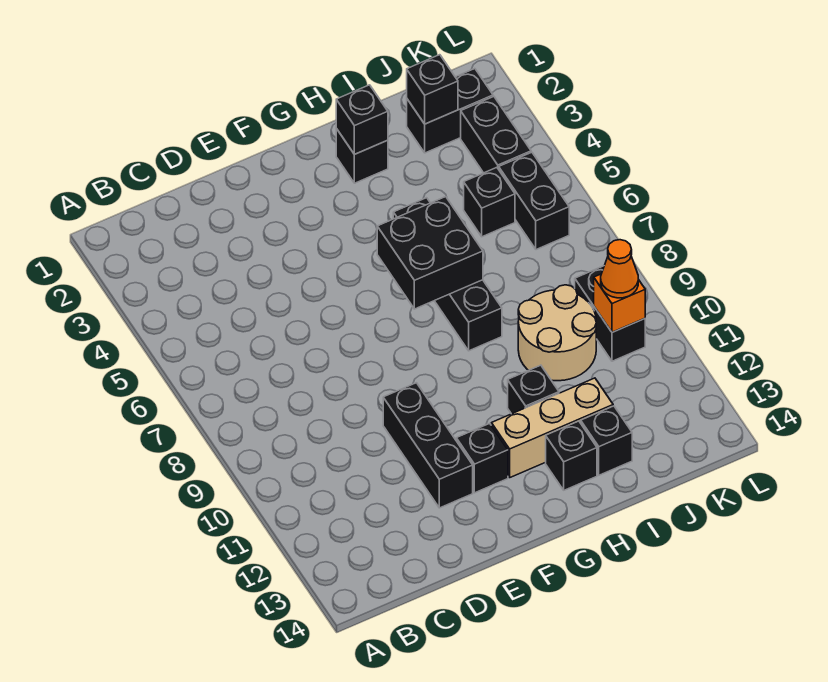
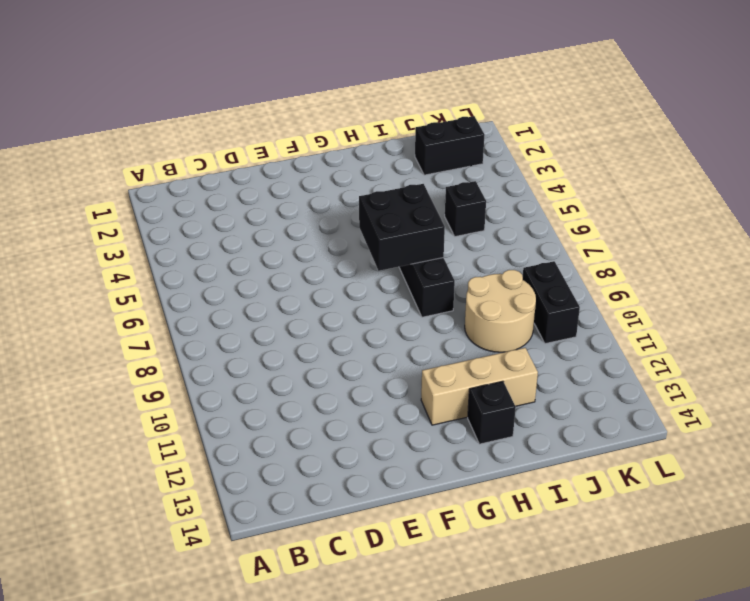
none -> black 1x3 brick [383,383,473,508]
none -> black 1x1 brick [456,423,508,493]
none -> black 1x1 brick [336,129,388,183]

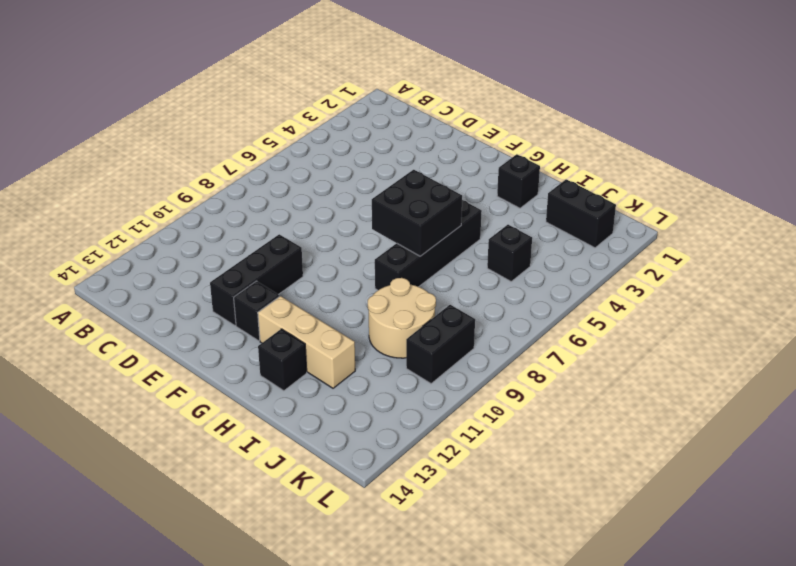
none -> black 1x1 brick [508,365,559,414]
none -> black 1x1 brick [581,406,632,475]
none -> black 1x2 brick [461,97,531,173]

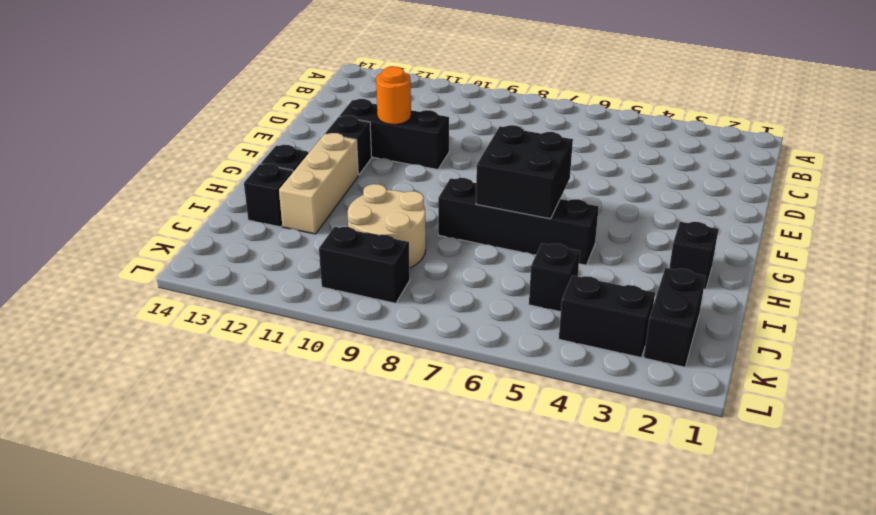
orange 1x1 round brick [376,67,411,124] -> none
none -> black 1x1 brick [508,365,559,414]
none -> black 1x2 brick [499,152,569,250]
none -> black 1x1 brick [336,85,388,154]

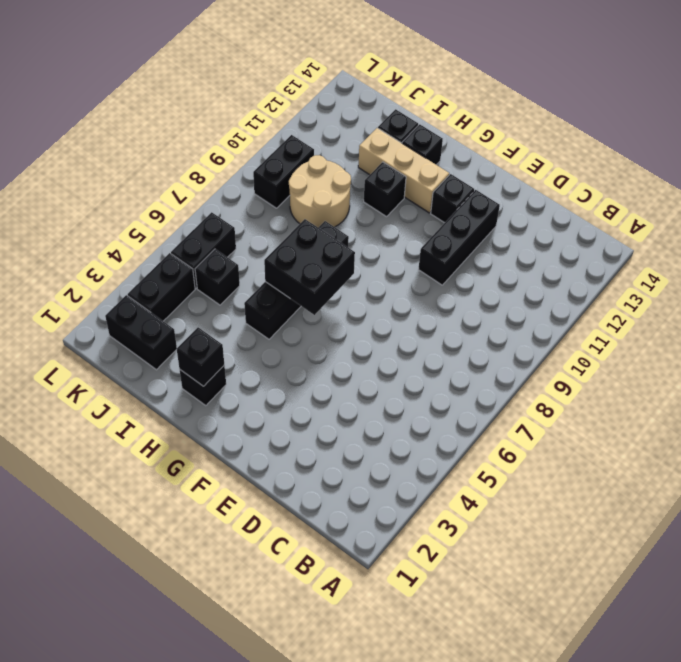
none -> black 1x1 brick [407,55,458,124]
none -> orange 1x1 brick [594,274,645,332]
none -> orange 1x1 cone [601,240,638,298]

